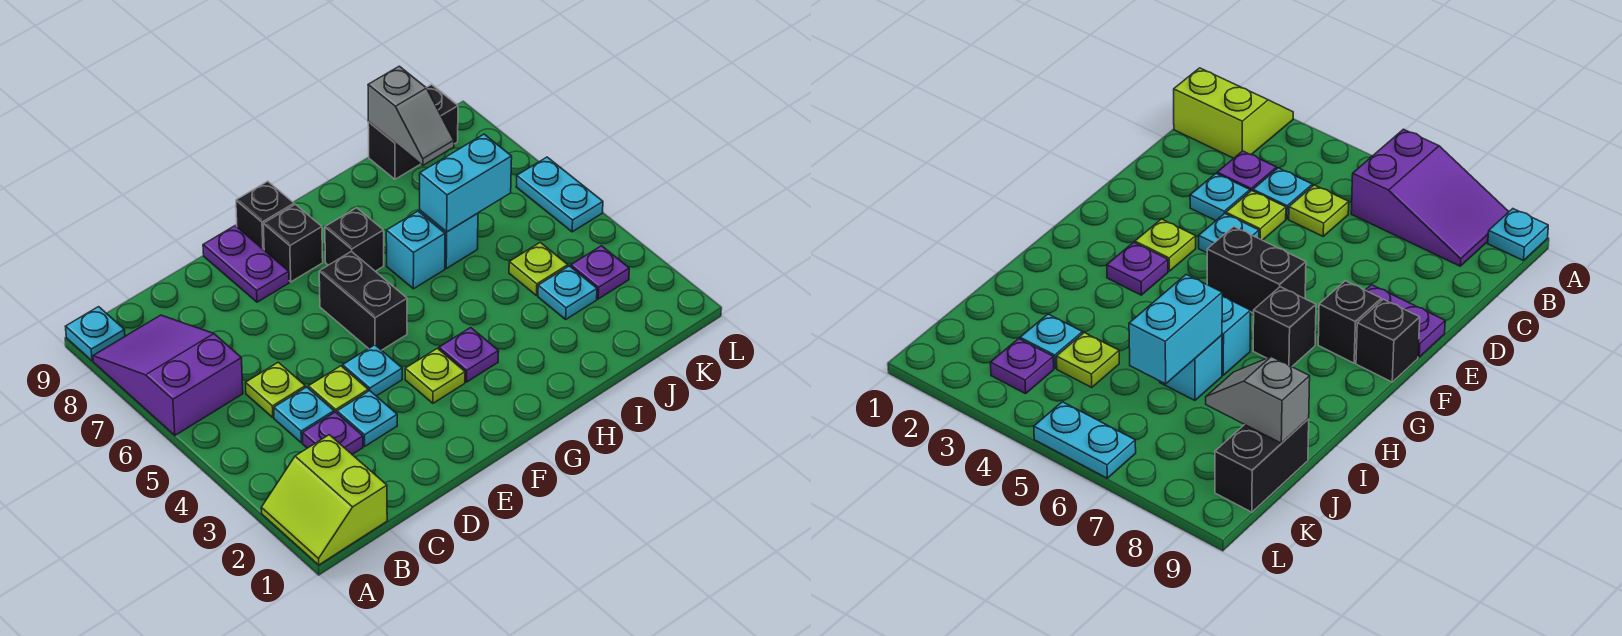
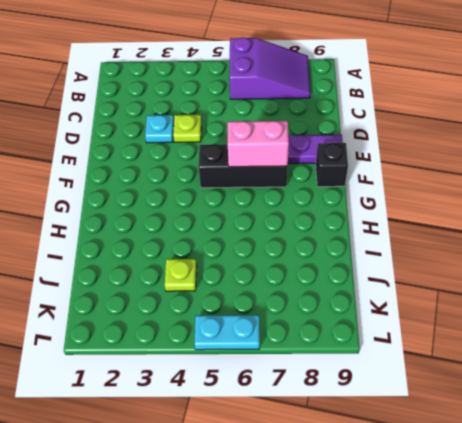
black 1x3 brick [199,144,288,188] -> black 1x2 brick [319,251,407,350]
pink 1x2 brick [228,121,289,167] -> none
none -> lime 2x2 slope [261,435,387,565]
none -> cyan 1x1 plate [66,307,125,361]
none -> purple 1x1 plate [303,412,363,454]

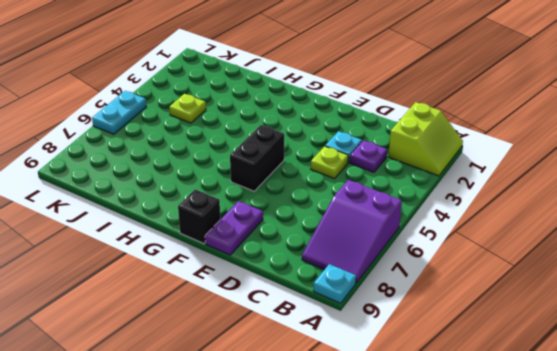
none -> cyan 1x1 plate [274,387,334,443]
none -> lime 1x1 plate [246,362,305,417]
none -> cyan 1x1 plate [343,345,402,396]

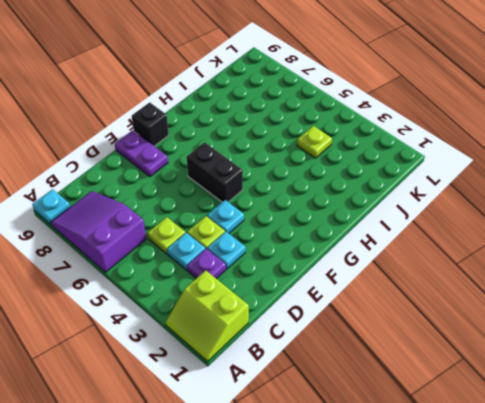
none -> lime 1x1 plate [405,348,465,403]
none -> black 1x1 brick [263,204,323,282]
none -> purple 1x1 plate [439,328,499,382]

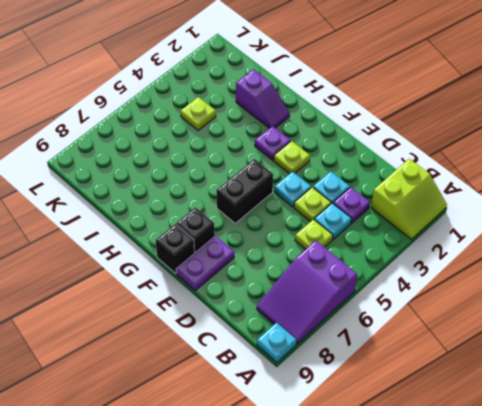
purple 1x2 slope [236,69,290,128] -> none
none -> black 1x1 brick [325,208,384,271]
none -> cyan 1x1 brick [386,211,445,289]
none -> cyan 1x1 brick [420,210,478,268]

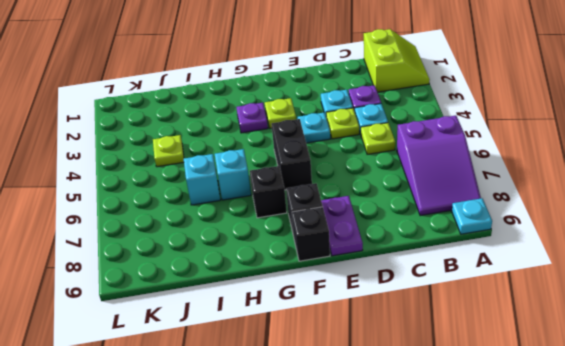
none -> cyan 1x1 plate [538,266,597,319]
none -> black 1x2 brick [368,85,458,179]
none -> purple 1x1 plate [571,246,629,299]

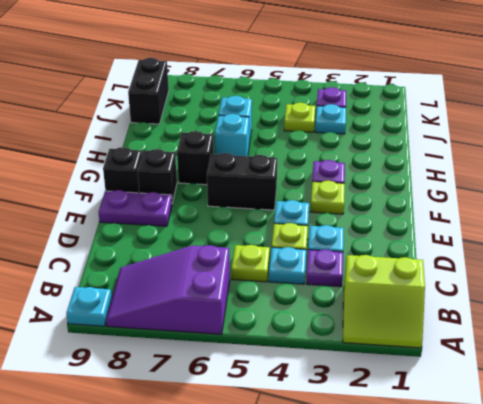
none -> cyan 1x2 plate [516,157,603,232]
none -> cyan 1x2 brick [420,134,512,232]
none -> grey 1x2 slope [368,66,454,165]

